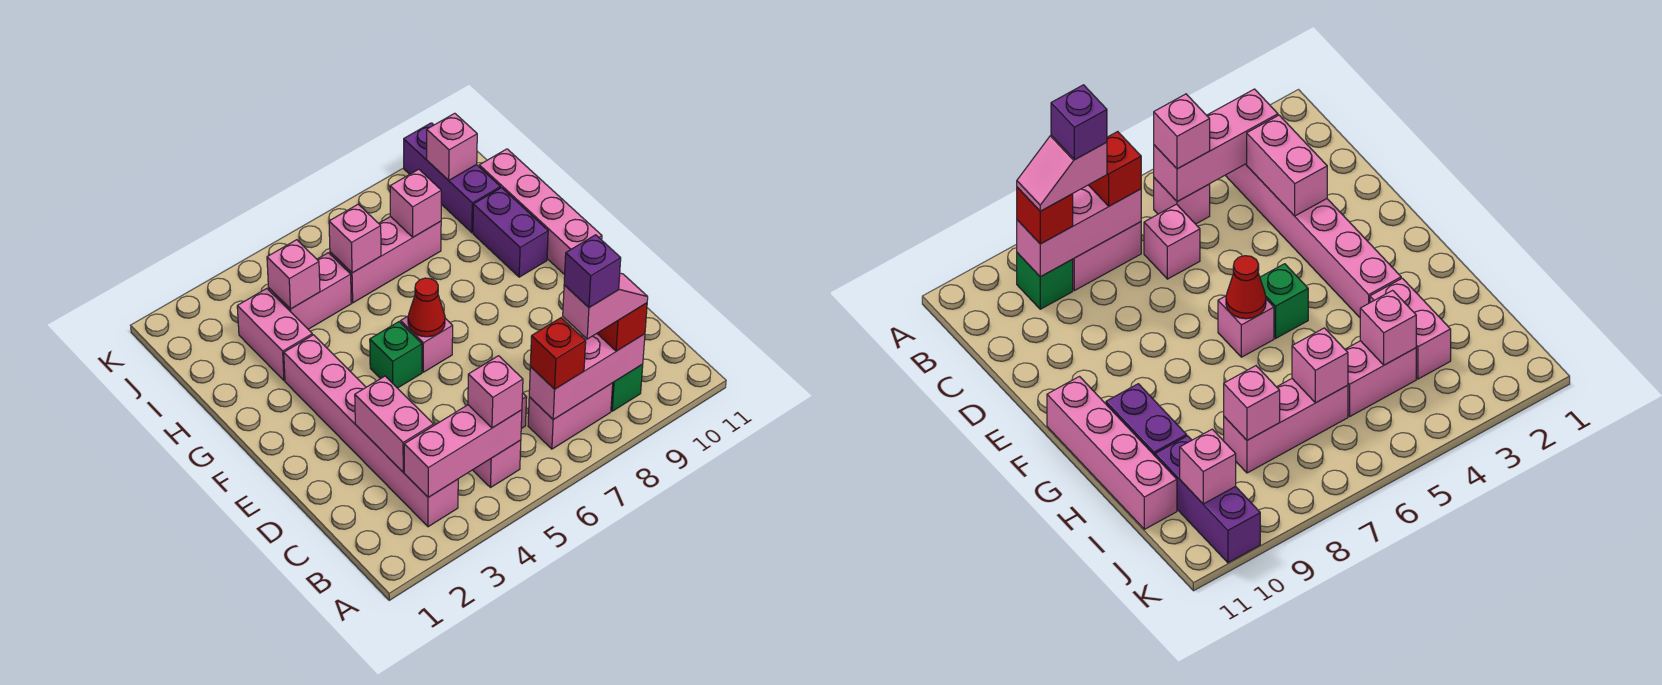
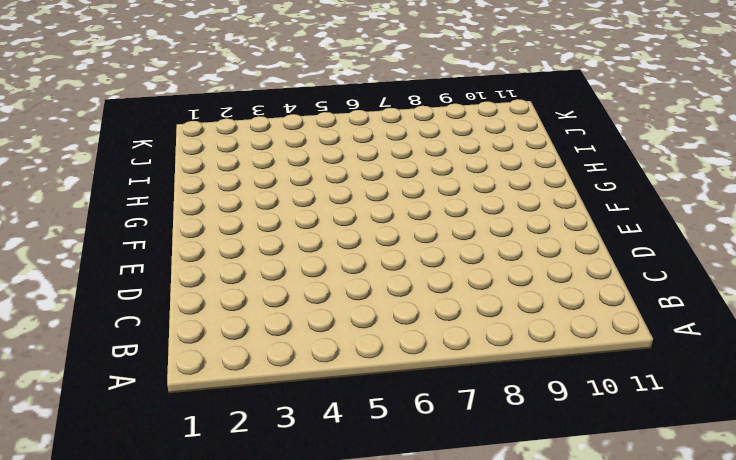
none -> pink 1x6 brick [284,335,458,527]
none -> pink 1x1 brick [473,440,521,488]
none -> pink 1x2 brick [528,383,613,449]

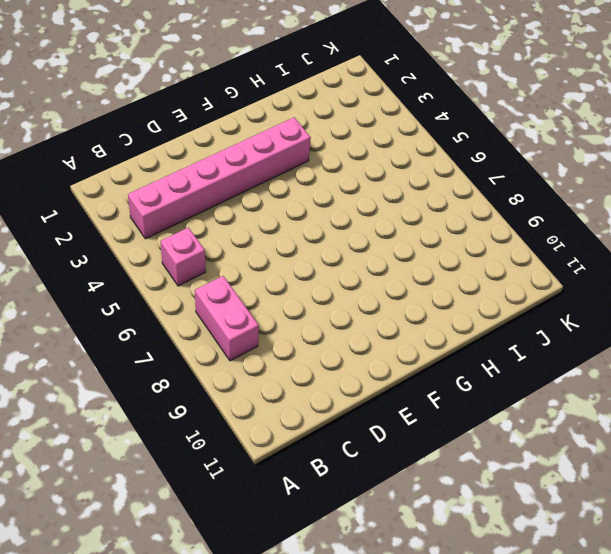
none -> green 1x1 brick [611,364,643,411]
none -> pink 1x1 brick [1144,204,1200,279]
none -> green 1x1 brick [370,322,422,388]

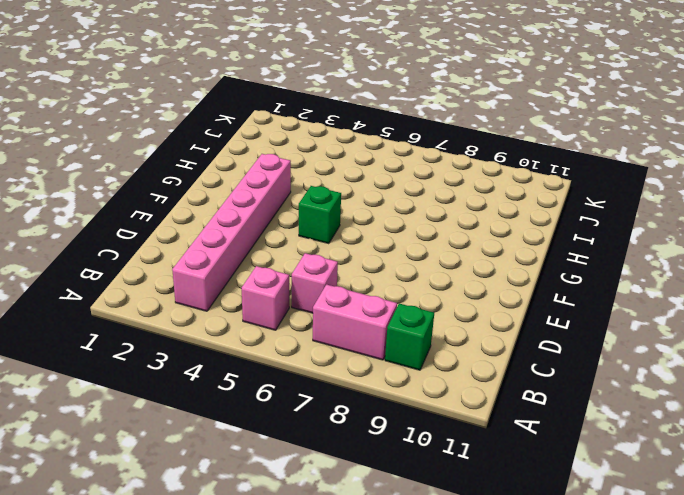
none -> pink 1x1 brick [401,316,453,372]
none -> pink 1x4 brick [479,149,602,275]
none -> purple 1x2 brick [473,188,548,277]

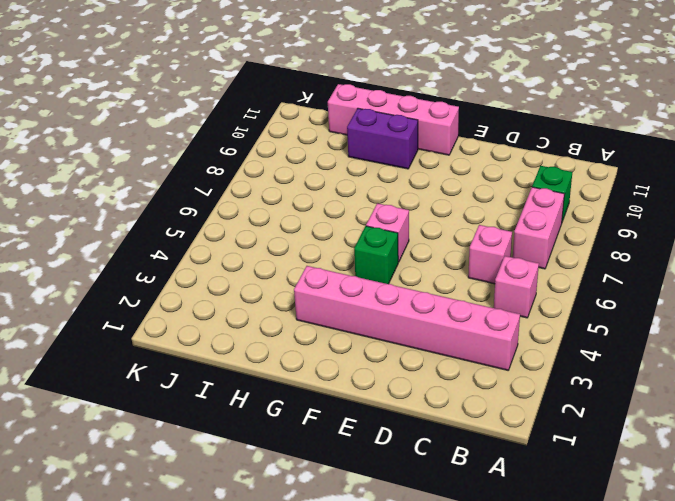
none -> pink 1x2 brick [237,289,312,380]
none -> pink 1x2 brick [268,253,351,329]
none -> pink 1x3 brick [330,216,441,303]

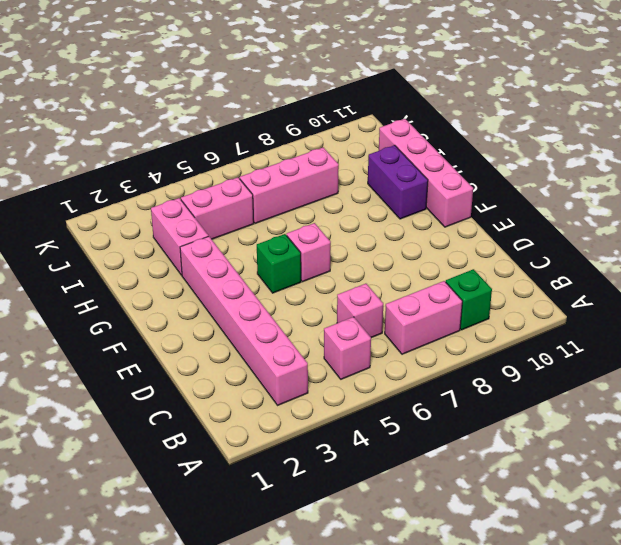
none -> purple 1x3 brick [404,123,500,233]
none -> pink 1x3 brick [404,405,522,497]
none -> pink 1x3 brick [529,334,645,419]

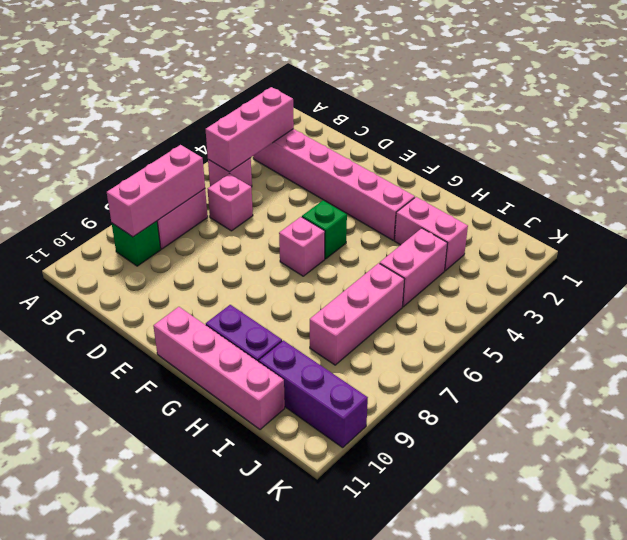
none -> pink 1x2 brick [355,376,434,472]
none -> red 1x1 cone [408,278,445,337]
none -> pink 1x1 brick [267,240,320,309]

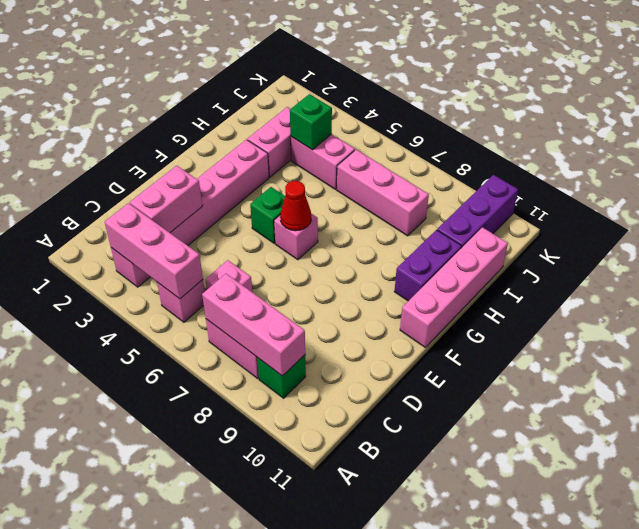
green 1x1 brick [290,94,332,150] -> pink 1x1 brick [267,240,320,309]
none -> pink 1x1 brick [329,204,381,273]
none -> pink 1x1 brick [390,169,441,237]
none -> pink 1x1 brick [427,113,477,180]

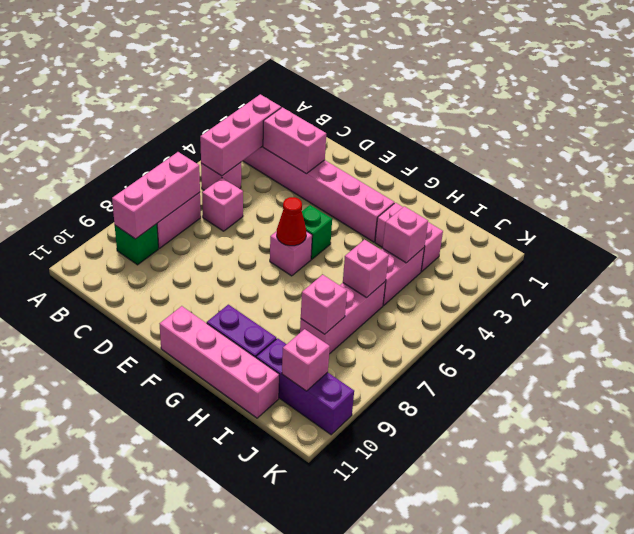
none -> pink 1x1 brick [468,356,523,428]
none -> red 1x1 brick [530,318,586,389]
none -> red 1x1 brick [597,303,647,351]

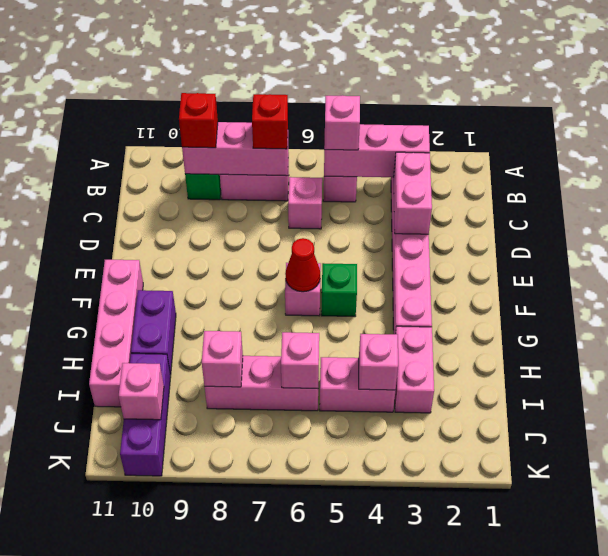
none -> pink 1x2 slope [563,273,648,339]
none -> purple 1x1 brick [564,235,621,308]

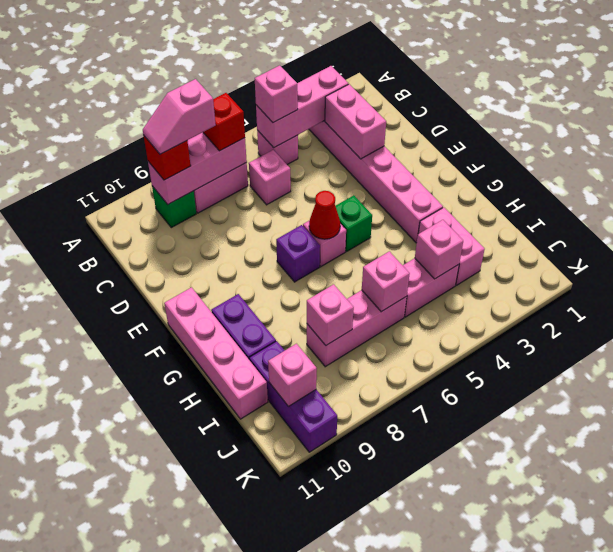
purple 1x1 brick [276,225,320,282] -> purple 1x1 brick moved to [564,235,621,308]

